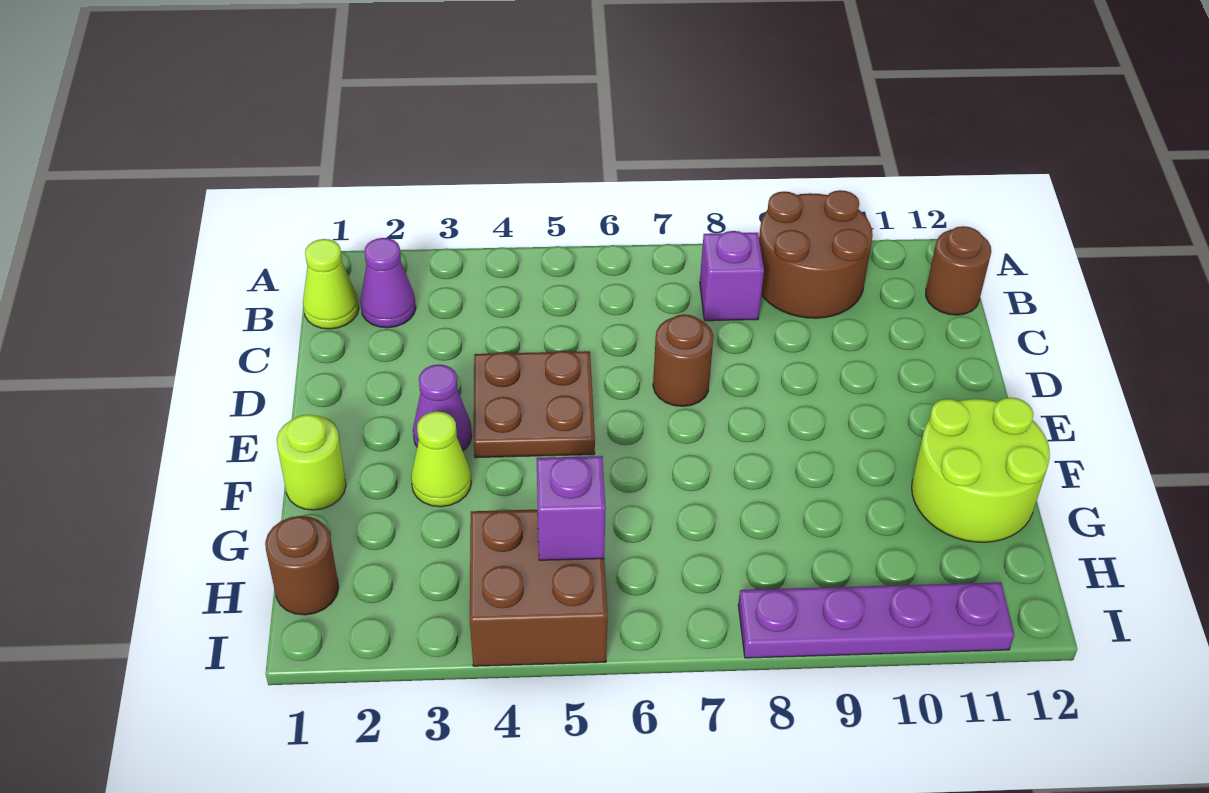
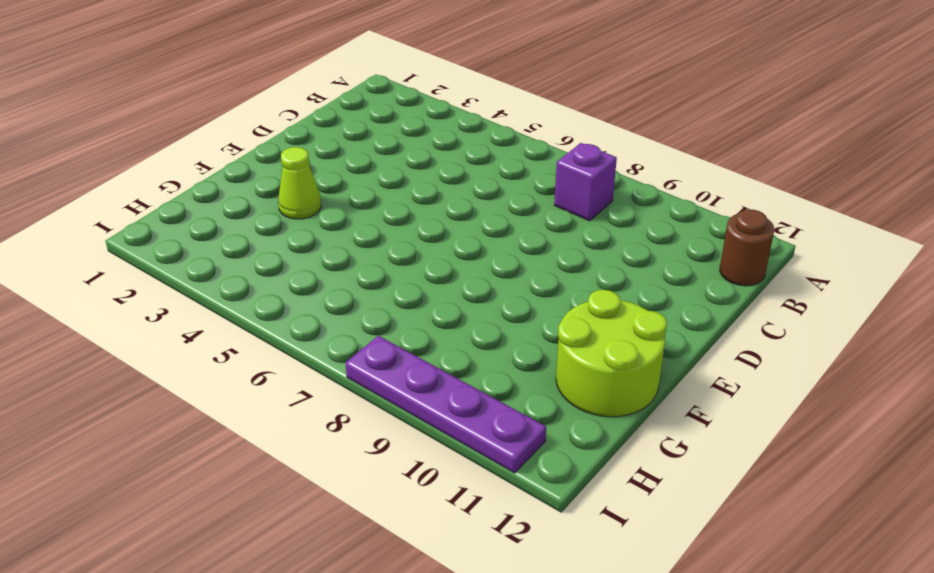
none -> brown 2x2 round brick [759,190,873,318]
none -> lime 1x1 cone [303,239,359,329]
none -> purple 1x1 cone [360,238,416,328]

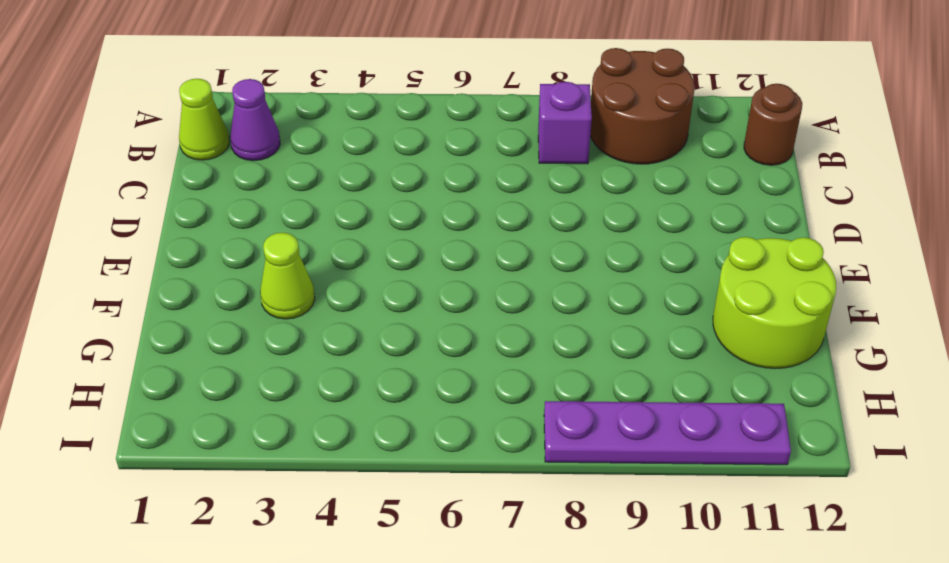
none -> brown 2x2 plate [474,351,595,458]
none -> brown 1x1 round brick [653,314,713,406]
none -> purple 1x1 cone [413,364,472,451]

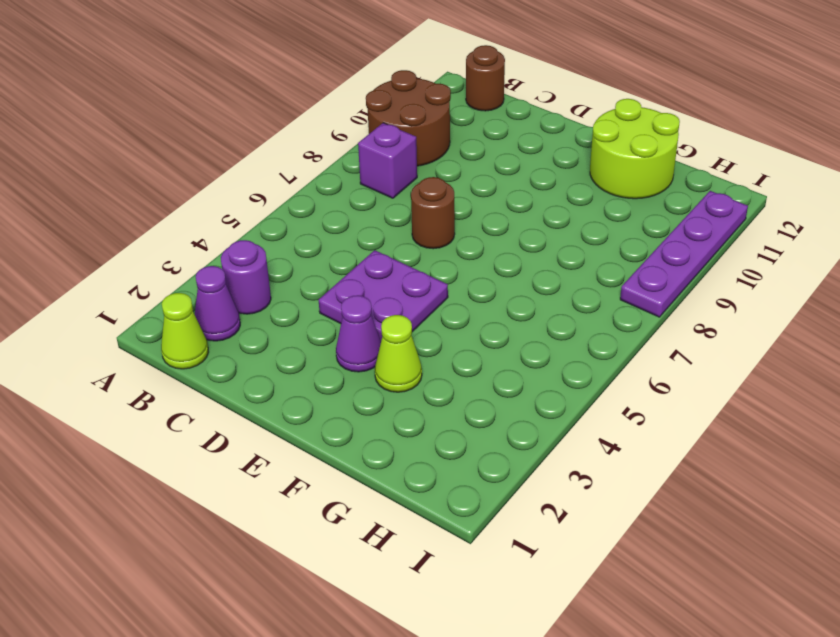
purple 1x1 round brick [221,240,271,314] -> none
purple 2x2 plate [319,250,448,341] -> brown 2x2 plate [474,351,595,458]
none -> lime 1x1 round brick [277,415,346,510]
none -> brown 1x1 round brick [265,516,339,615]
none -> brown 2x2 brick [470,510,607,666]

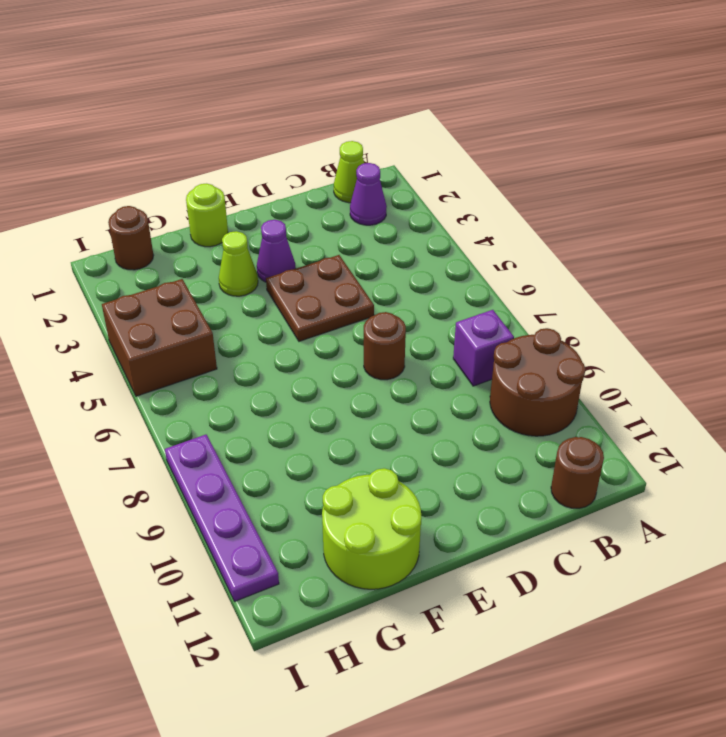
none -> purple 1x1 brick [537,456,606,560]

